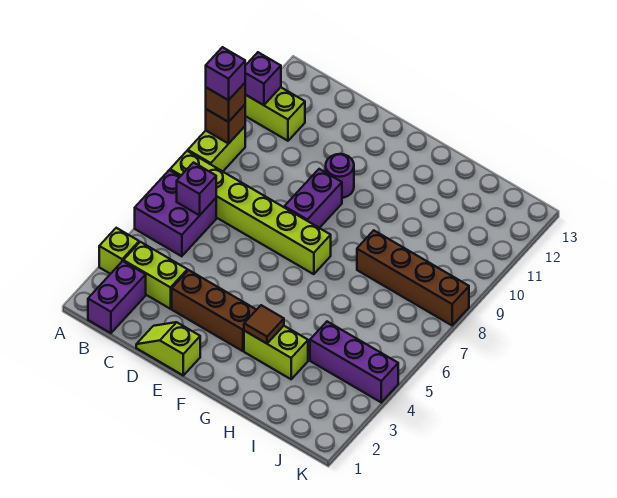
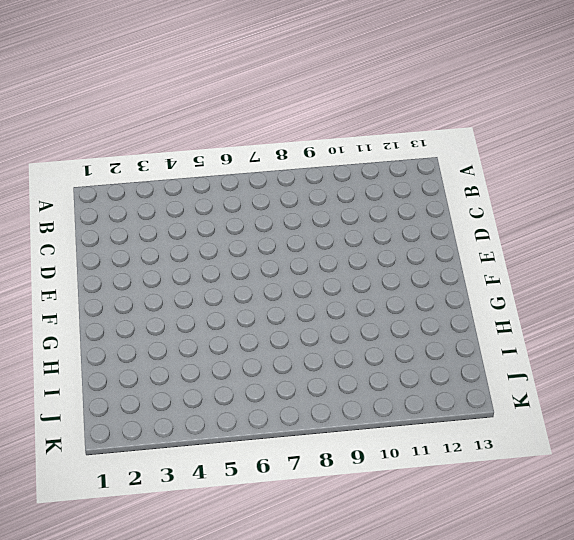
none -> lime 1x1 brick [99,228,139,274]
none -> purple 2x2 brick [135,170,216,256]
none -> lime 1x6 brick [170,151,331,274]

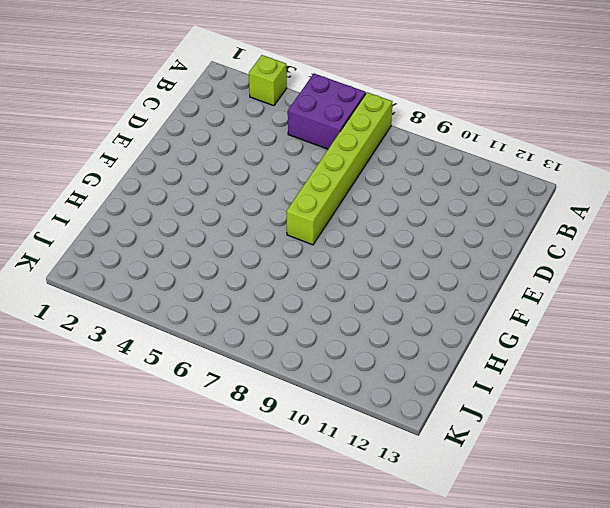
none -> lime 1x2 brick [188,126,245,171]
none -> lime 1x2 brick [245,87,305,141]
none -> purple 1x2 brick [88,261,146,333]

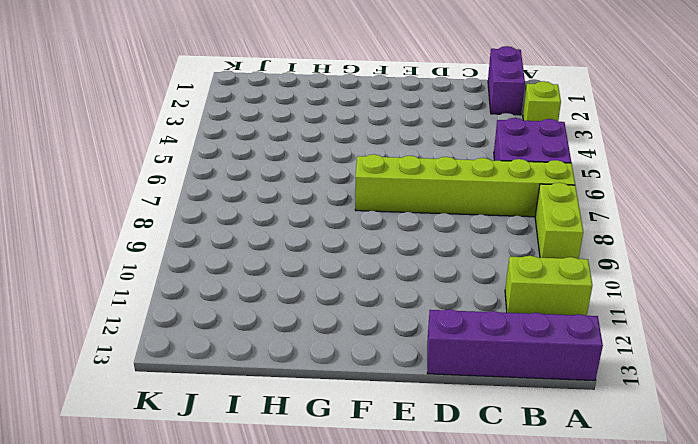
purple 1x4 brick [427,309,603,381] -> none
none -> lime 1x2 brick [123,242,187,309]
none -> lime 1x2 slope [136,322,200,375]
none -> brown 1x3 brick [172,270,256,351]

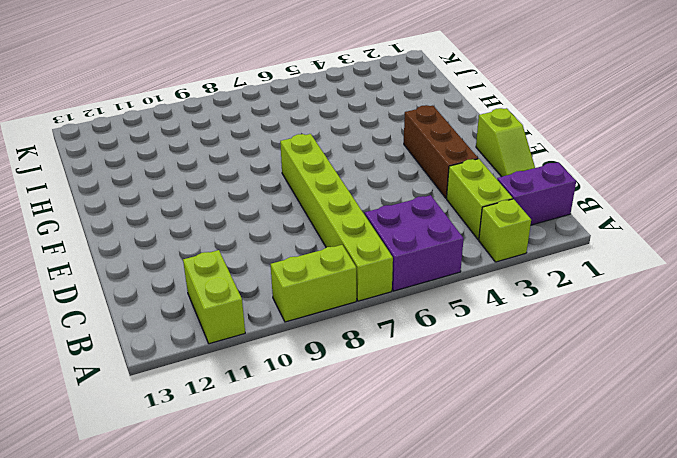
none -> purple 1x2 brick [284,169,342,228]
none -> purple 1x1 round brick [326,154,354,198]
none -> lime 1x2 brick [244,326,308,379]

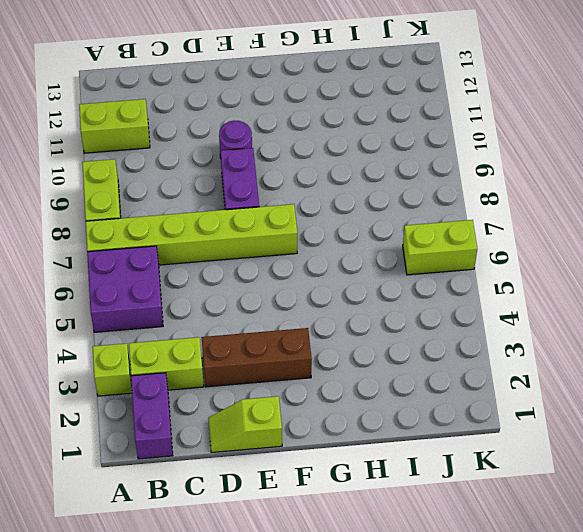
lime 1x2 brick [403,220,477,275] -> lime 1x2 brick moved to [244,326,308,379]
none -> brown 1x4 brick [357,230,469,325]
none -> purple 1x3 brick [310,322,398,402]
none -> brown 1x1 brick [206,105,245,144]

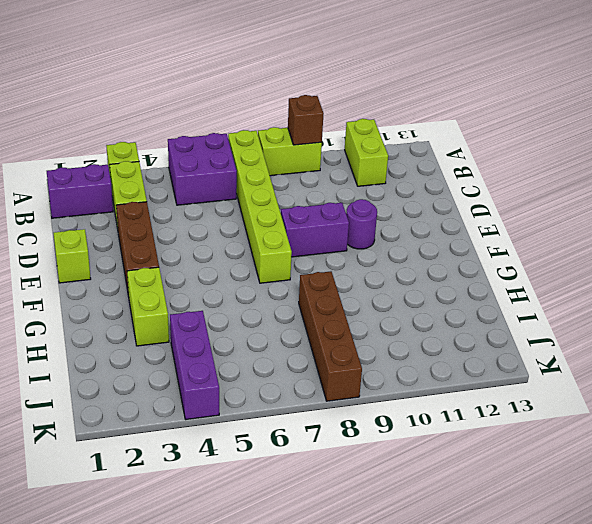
none -> purple 1x1 brick [245,52,281,105]
none -> purple 1x1 brick [177,163,216,216]
none -> brown 1x1 tile [244,305,284,344]

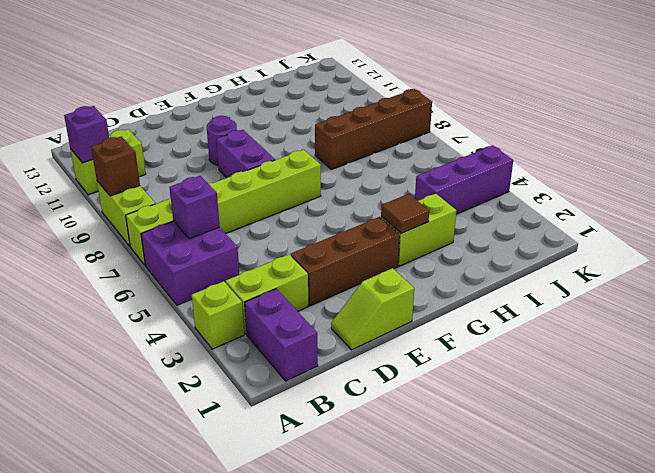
none -> brown 1x1 brick [206,83,245,122]
none -> purple 1x1 brick [206,47,245,100]

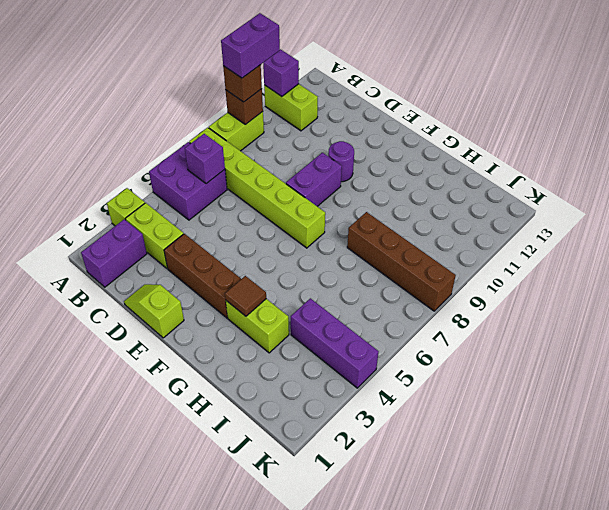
purple 1x2 brick [221,13,280,78] -> purple 1x1 brick [206,47,245,100]

